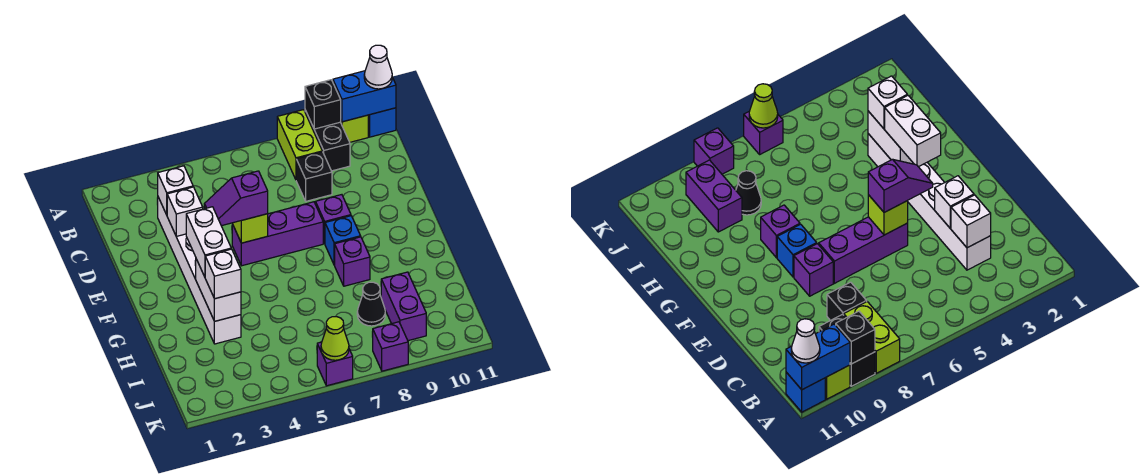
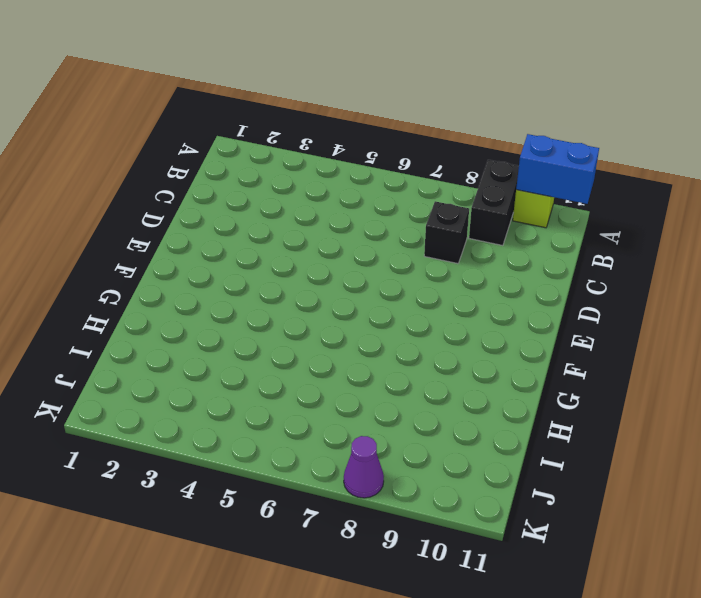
purple 1x1 cone [344,436,384,498] -> purple 1x1 brick [372,322,408,371]
none -> lime 1x2 brick [277,110,322,179]
none -> blue 1x1 brick [368,108,396,137]
none -> white 1x6 brick [157,197,241,344]

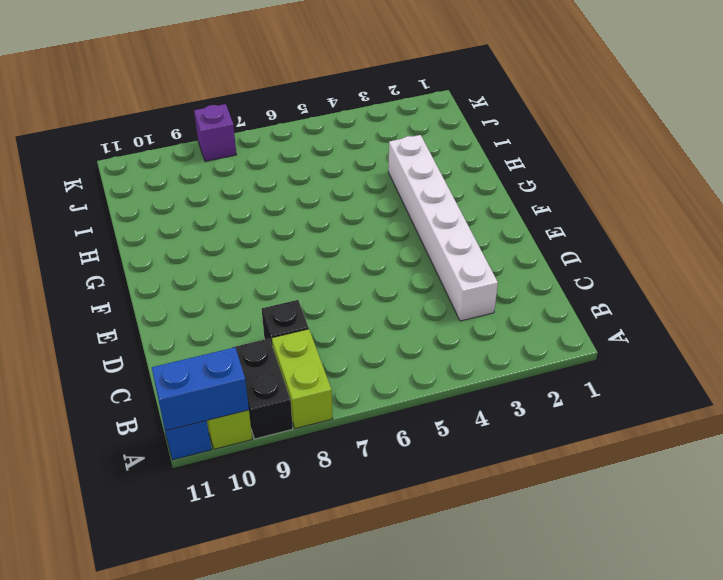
none -> purple 1x3 brick [232,202,323,266]
none -> purple 1x1 brick [316,195,351,243]
none -> blue 1x1 brick [325,216,361,265]

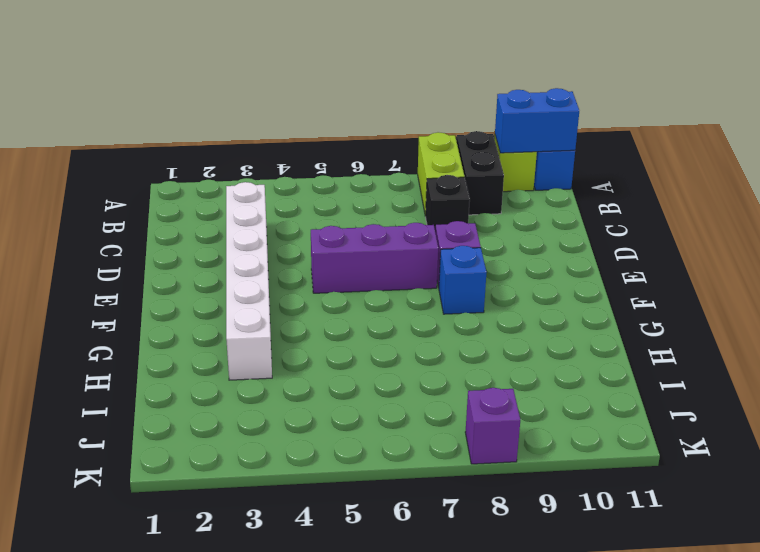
none -> purple 1x1 brick [335,237,370,286]
none -> black 1x1 cone [357,282,385,326]
none -> purple 1x2 brick [381,272,426,341]

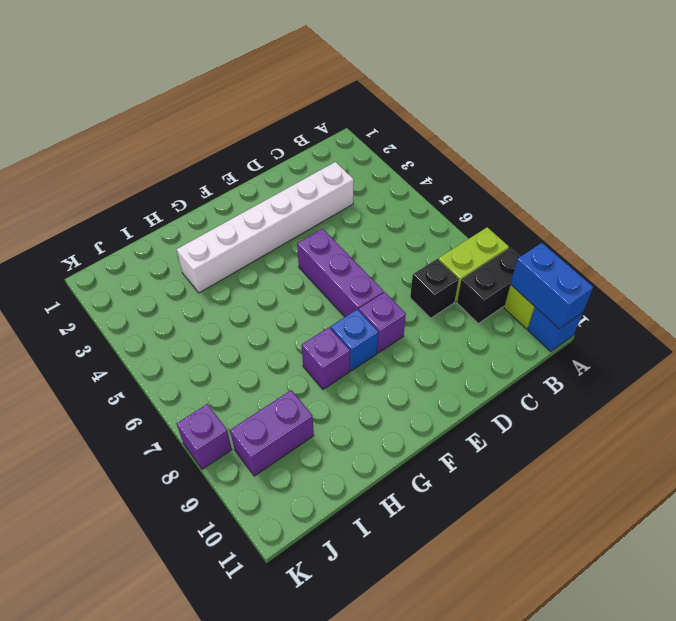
none -> black 1x1 cone [357,282,385,326]
none -> purple 1x1 brick [317,342,353,386]
none -> black 1x1 brick [305,80,341,129]

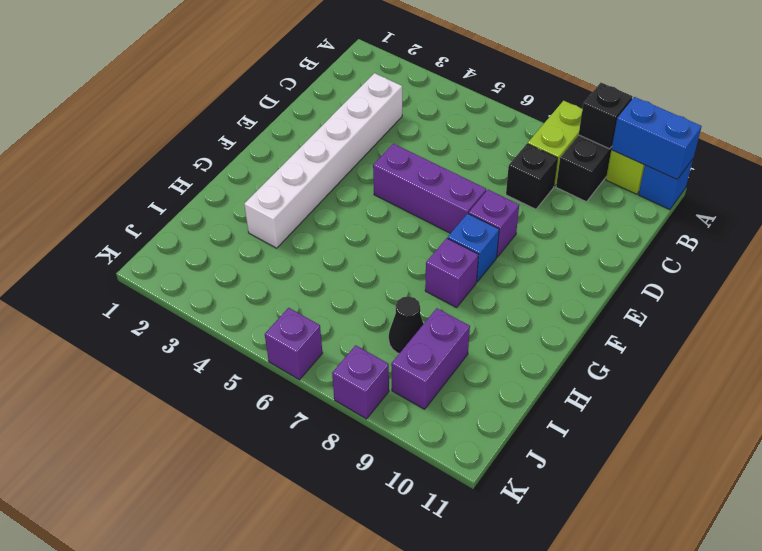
none -> white 1x1 brick [158,166,193,215]
none -> white 1x1 brick [167,187,203,236]
none -> lime 1x1 brick [232,214,268,243]

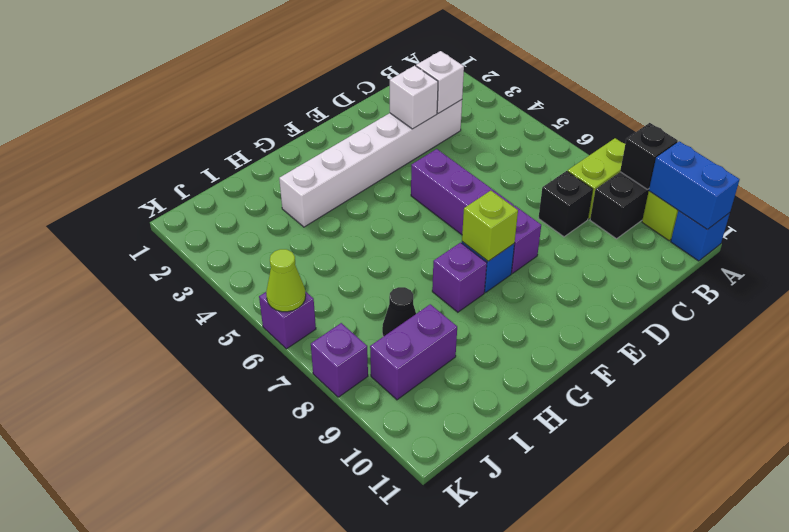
lime 1x1 brick [462,191,518,261] -> lime 1x1 brick moved to [232,214,268,243]
none -> white 1x2 brick [195,259,241,321]
none -> white 1x1 cone [364,45,392,89]
none -> purple 1x2 slope [204,171,268,226]

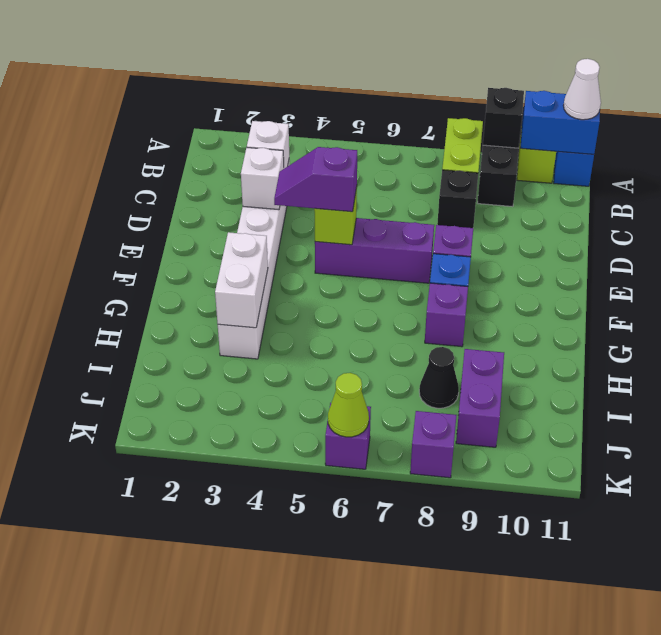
none -> white 1x2 brick [186,207,231,277]
none -> white 1x1 brick [205,249,241,299]

